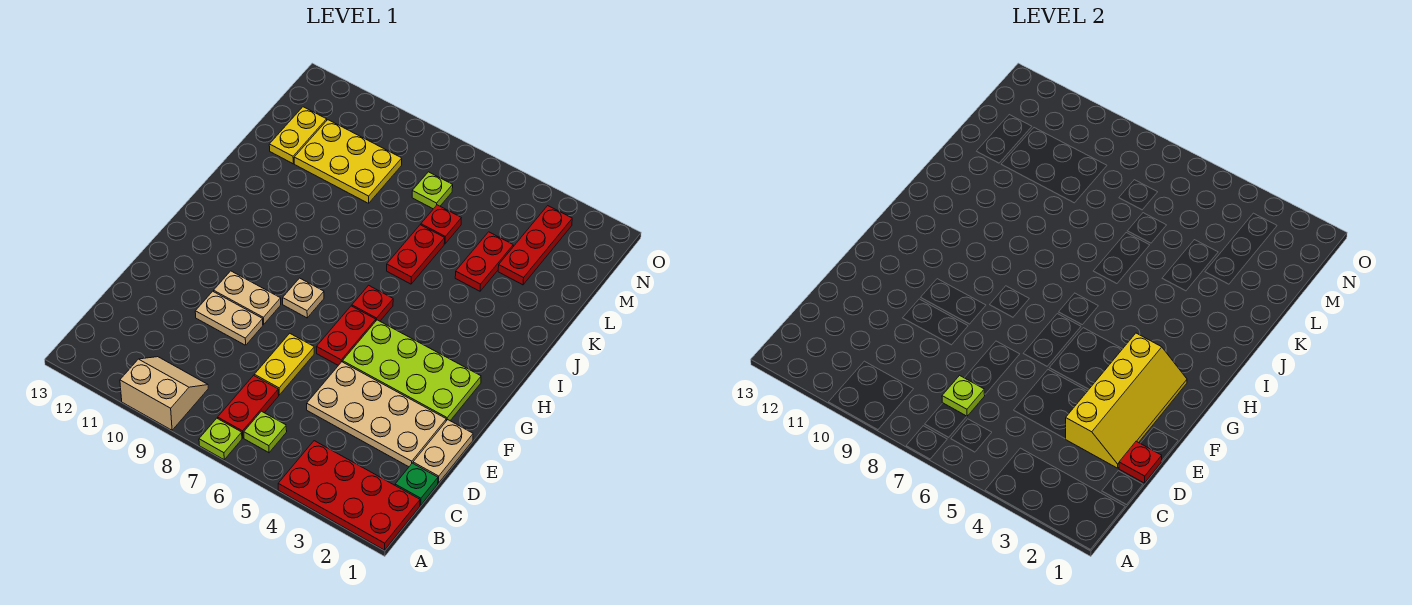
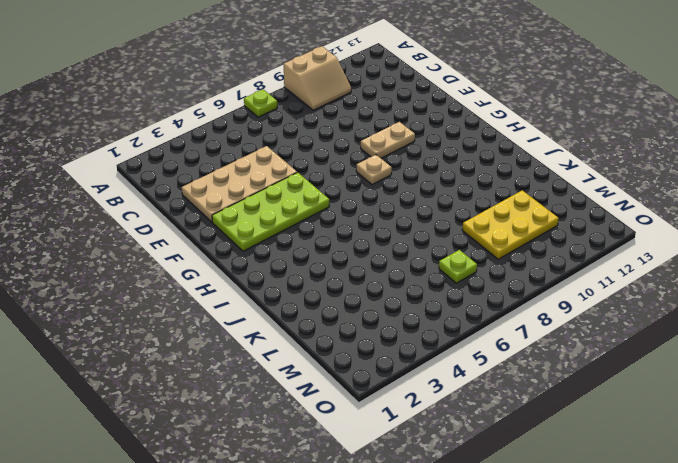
none -> red 2x4 plate [278,441,420,550]
none -> lime 1x1 plate [244,411,287,453]
none -> red 1x2 plate [218,375,279,438]

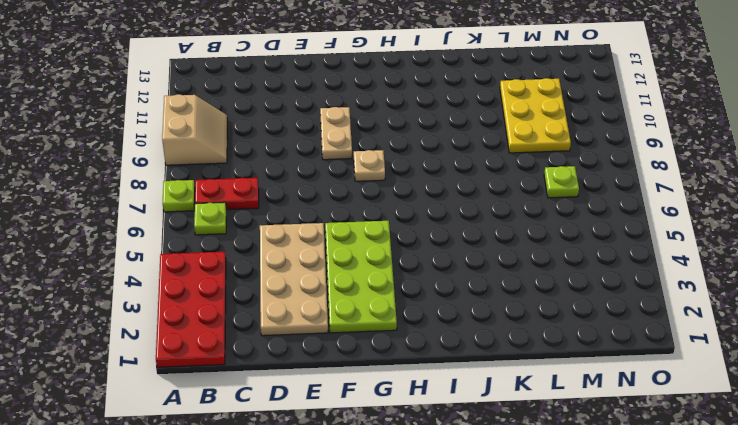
none -> green 1x1 plate [395,463,438,505]
none -> tan 1x2 plate [413,420,473,483]
none -> yellow 1x2 plate [254,333,314,395]

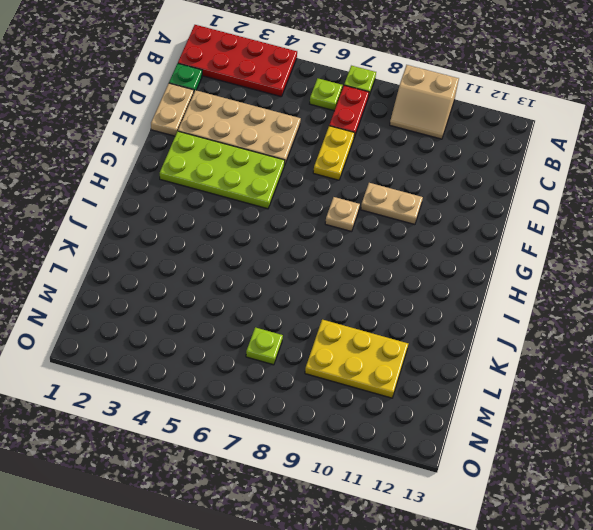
none -> tan 1x2 plate [195,291,263,345]
none -> red 1x2 plate [316,306,376,365]
none -> red 1x1 plate [352,285,393,321]

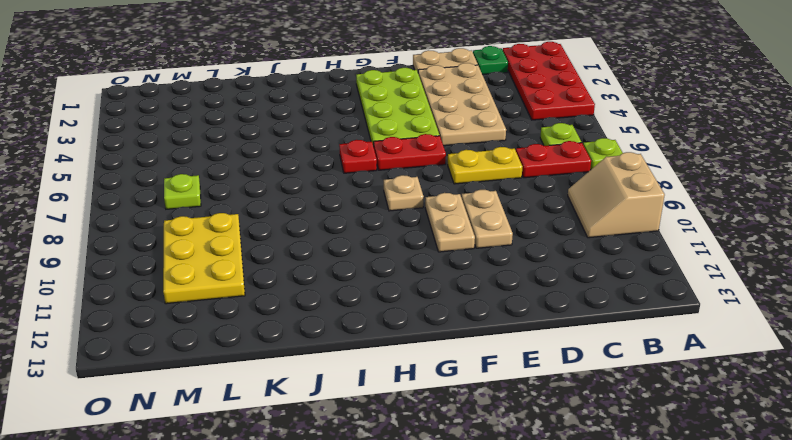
none -> red 1x2 plate [387,225,445,284]
none -> red 1x2 plate [455,232,513,291]
none -> red 1x3 plate [498,206,572,285]

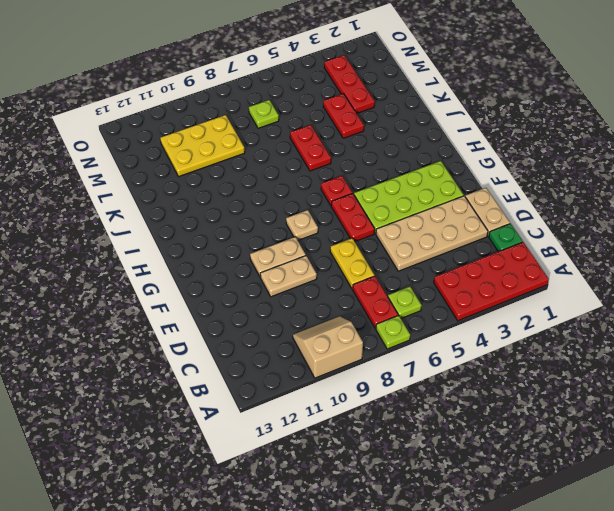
none -> red 1x1 plate [421,205,461,244]
none -> yellow 1x2 plate [269,107,327,164]
none -> lime 1x1 plate [942,375,985,416]

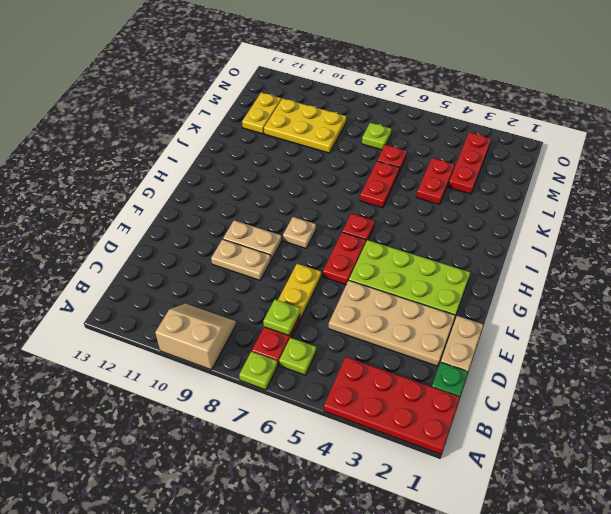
none -> red 1x1 plate [1119,441,1162,483]
none -> yellow 2x4 slope [1066,333,1187,468]

